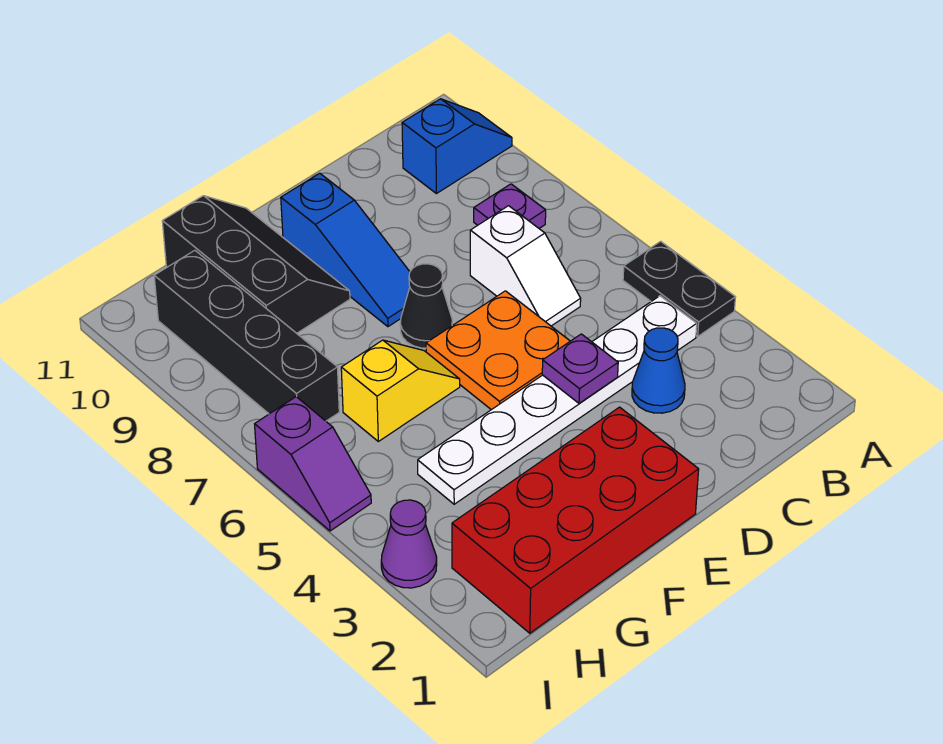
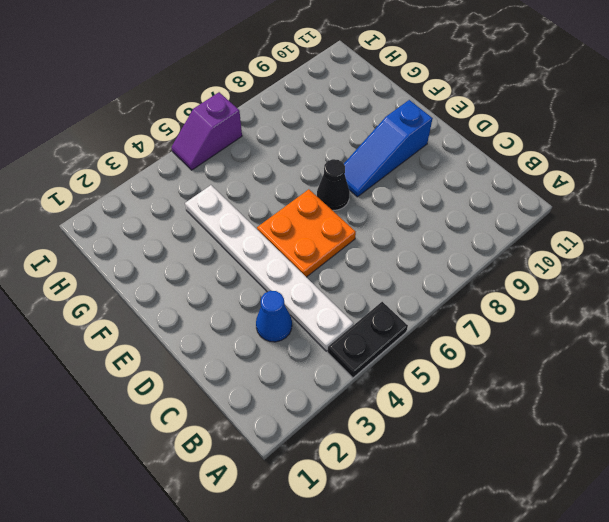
none -> blue 1x2 slope [402,99,512,194]
none -> purple 1x1 plate [474,184,546,228]
none -> white 1x2 slope [470,206,581,326]

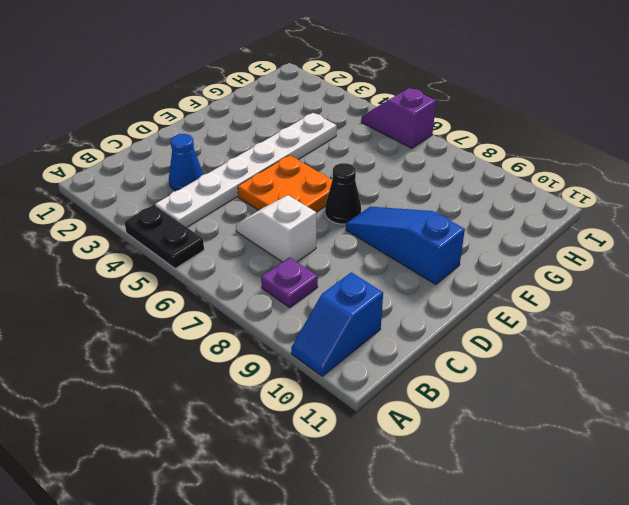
none -> red 2x4 brick [452,407,699,633]
none -> yellow 1x2 slope [341,340,460,441]
none -> black 2x3 slope [162,196,350,333]

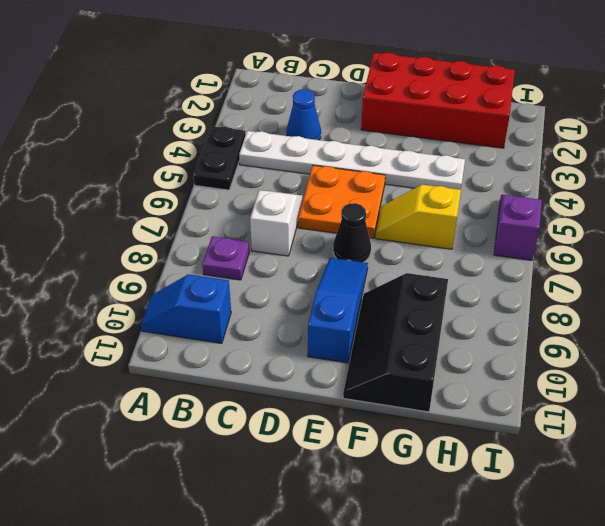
none -> black 1x4 brick [154,250,339,421]
none -> purple 1x1 cone [381,500,437,588]
none -> purple 1x1 plate [542,334,618,403]

